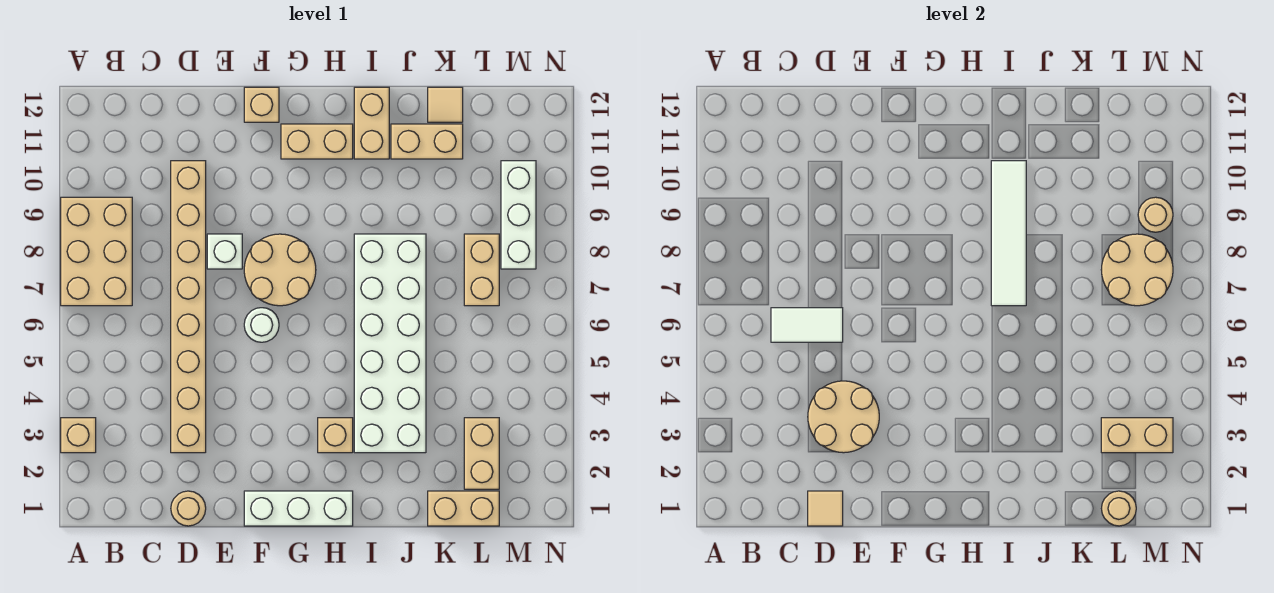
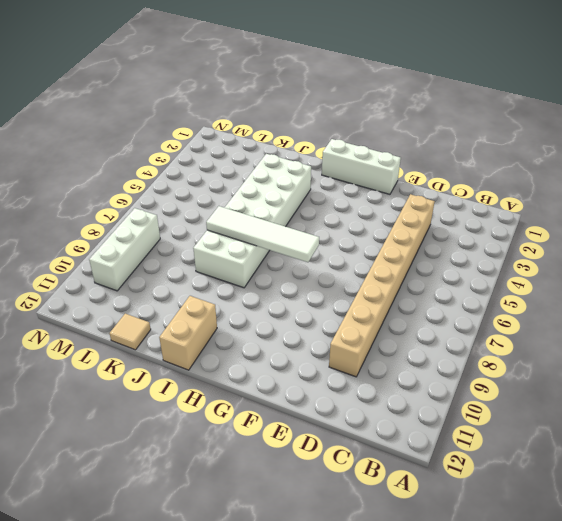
white 1x4 tile [206,206,319,262] -> white 1x4 tile turned to [991,161,1026,306]
none -> tan 1x1 brick [61,418,96,453]
none -> tan 2x3 brick [61,197,132,306]
none -> tan 1x1 round brick [171,491,206,526]

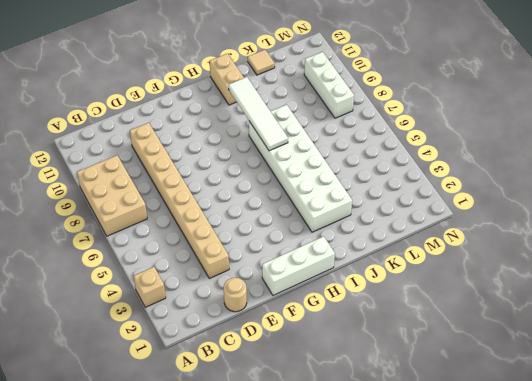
none -> white 1x1 brick [207,234,242,269]
none -> white 1x1 round brick [244,308,279,342]
none -> tan 2x2 round brick [244,234,316,306]

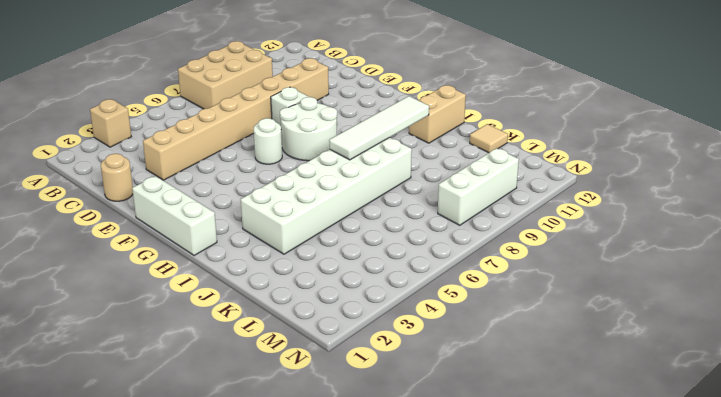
white 2x2 round brick [280,97,337,161] -> tan 2x2 round brick [244,234,316,306]
none -> tan 1x1 brick [244,87,279,122]
none -> tan 1x2 brick [281,124,353,159]
none -> tan 1x1 brick [318,418,353,453]

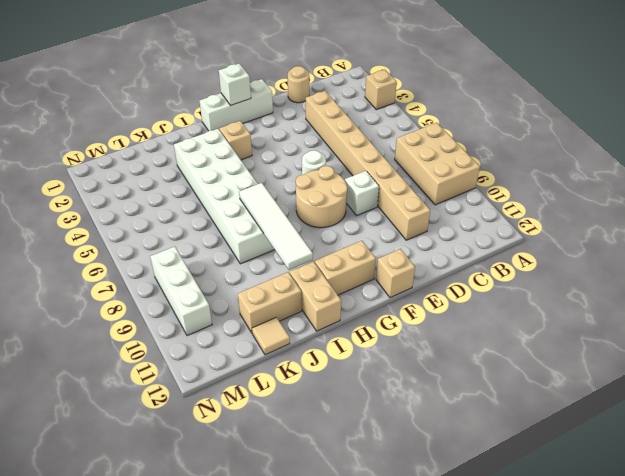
white 1x1 brick [219,64,251,105] -> none
none -> tan 1x2 brick [428,491,499,526]
none -> tan 1x2 brick [464,418,499,489]
none -> tan 1x2 brick [464,234,499,306]

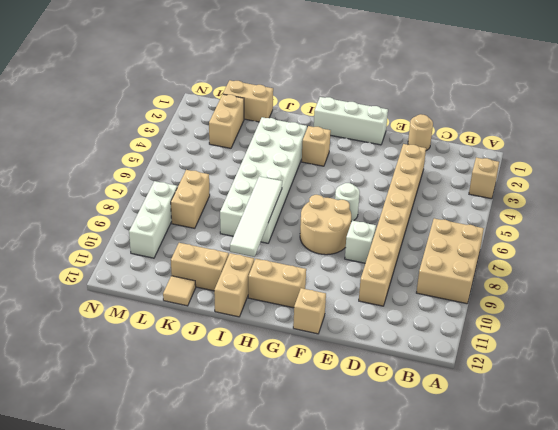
none -> white 1x2 tile [771,308,843,342]
none -> tan 1x1 tile [808,491,843,526]
none -> tan 2x2 round brick [808,381,879,453]

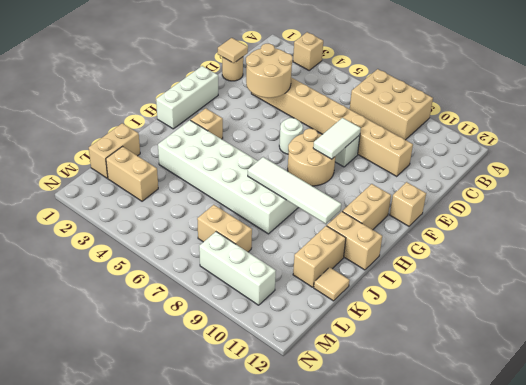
white 1x2 tile [313,118,361,159] -> white 1x2 tile moved to [771,308,843,342]
none -> tan 1x1 round brick [1102,491,1136,526]
none -> tan 1x2 brick [1101,418,1173,453]
none -> tan 2x2 round brick [1101,234,1173,306]

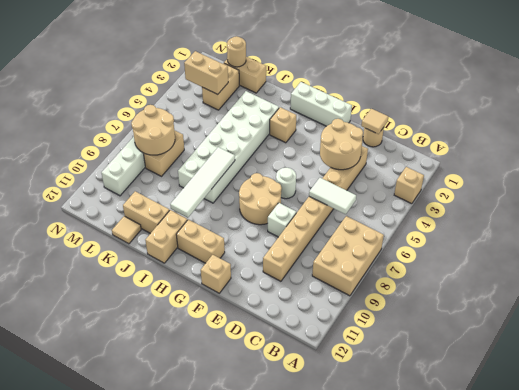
none -> tan 1x1 round brick [1138,197,1173,232]

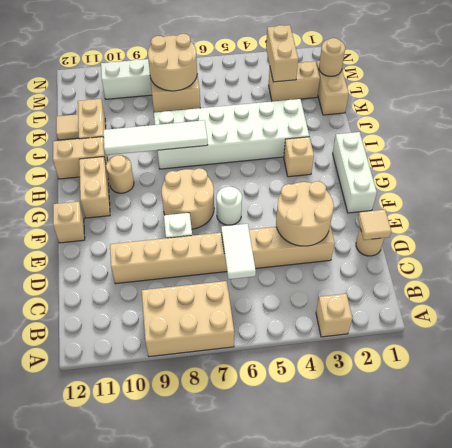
tan 1x1 round brick [106,155,134,193] -> tan 1x1 round brick moved to [1138,197,1173,232]

